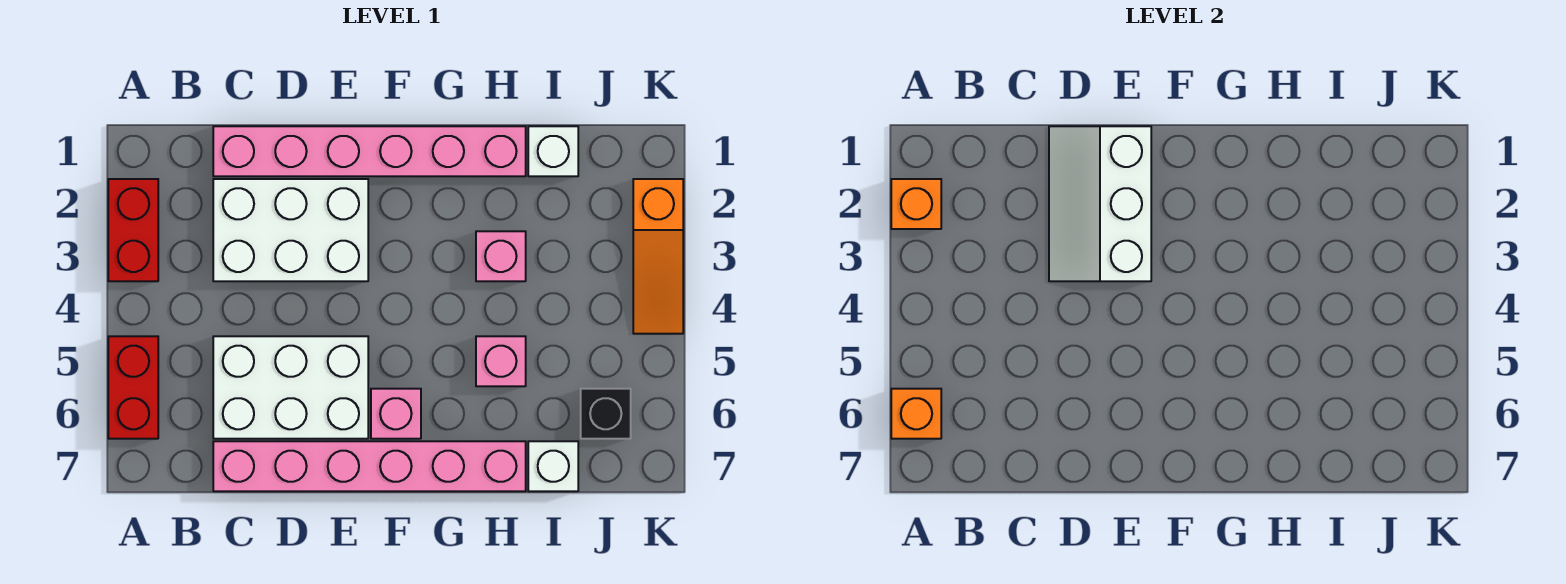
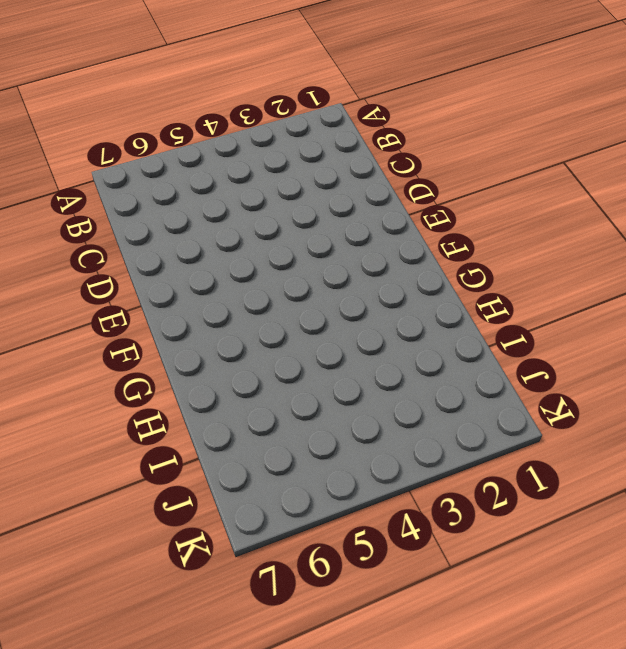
none -> red 1x2 brick [108,179,158,281]
none -> red 1x2 brick [108,336,158,439]
none -> pink 1x6 brick [213,126,526,176]

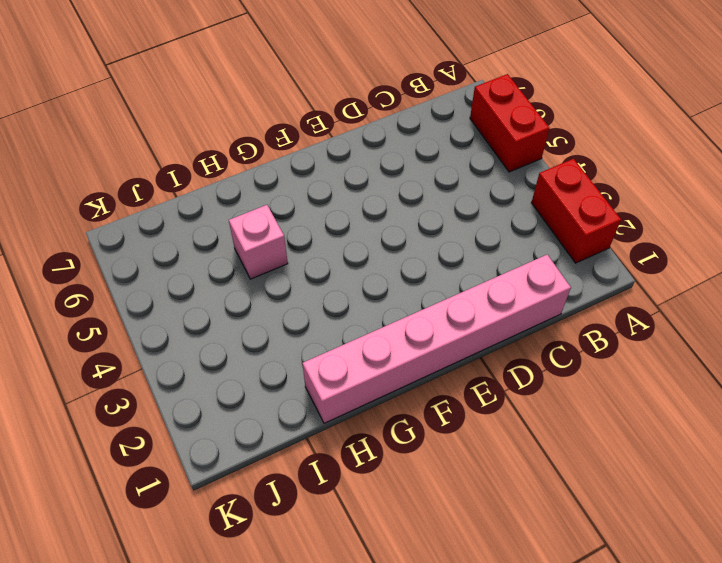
none -> white 2x3 brick [213,179,368,281]
none -> white 2x3 brick [213,336,368,439]
none -> pink 1x6 brick [213,441,526,491]

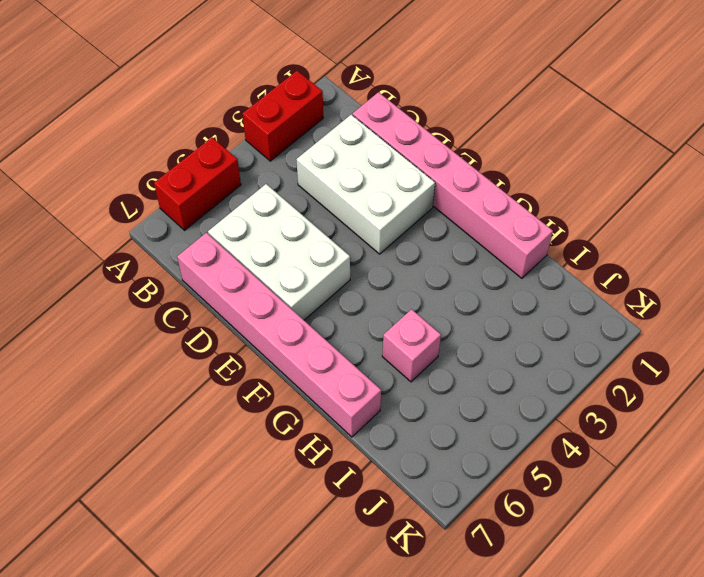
none -> pink 1x1 brick [371,389,421,439]
none -> pink 1x1 brick [476,231,526,281]
none -> white 1x1 brick [528,126,578,176]

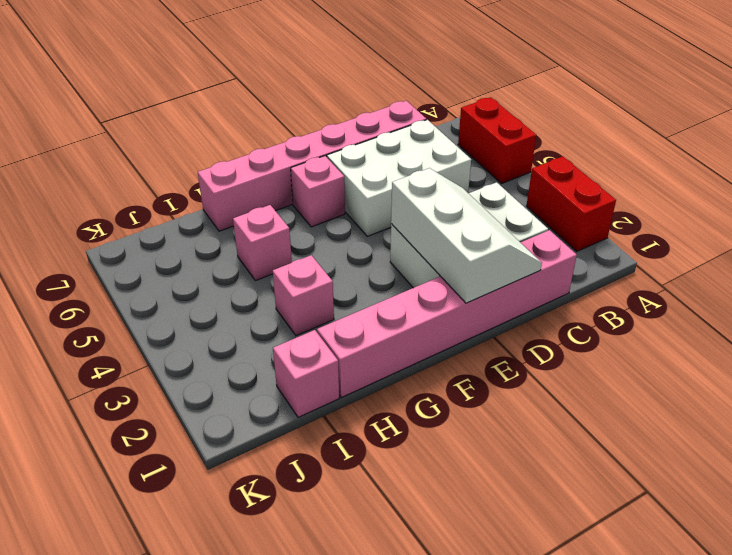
pink 1x1 brick [273,330,339,417] -> white 1x1 brick [528,126,578,176]
none -> white 1x1 brick [528,441,578,491]
none -> black 1x1 brick [581,389,631,439]
none -> orange 1x3 slope [633,179,683,334]

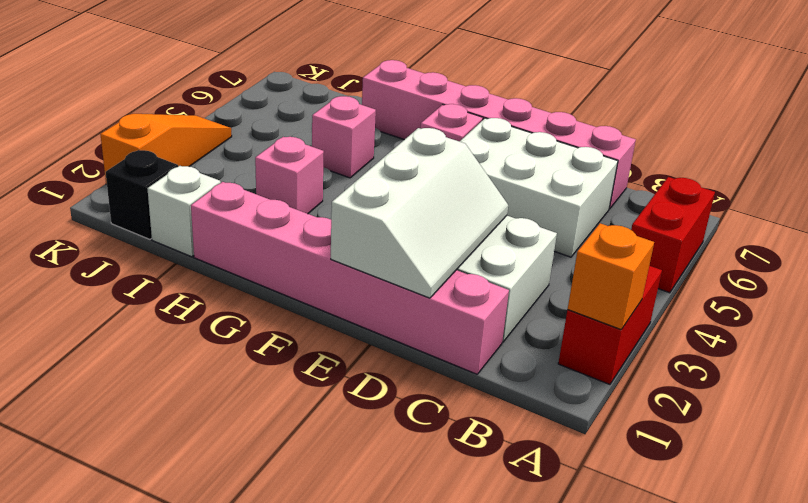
black 1x1 brick [106,150,178,239] -> black 1x1 brick moved to [581,389,631,439]
none -> white 1x1 brick [528,441,578,491]
none -> orange 1x1 brick [891,389,941,439]

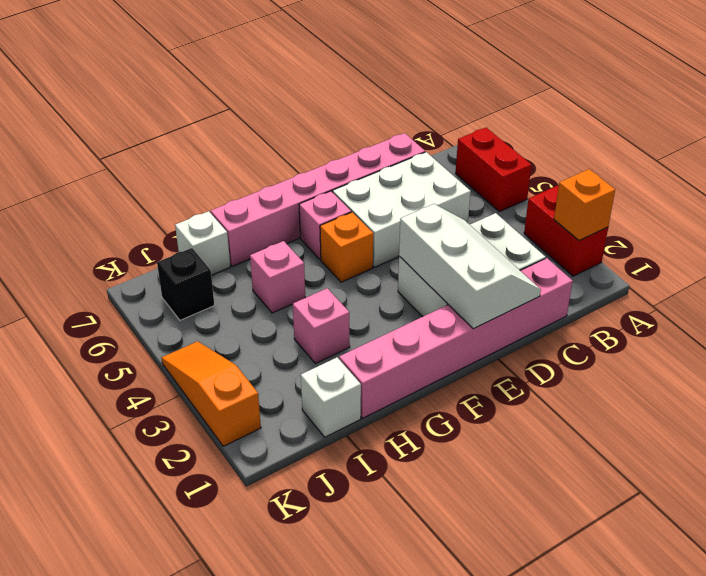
orange 1x1 brick [320,212,373,282] -> orange 1x1 brick moved to [891,389,941,439]

